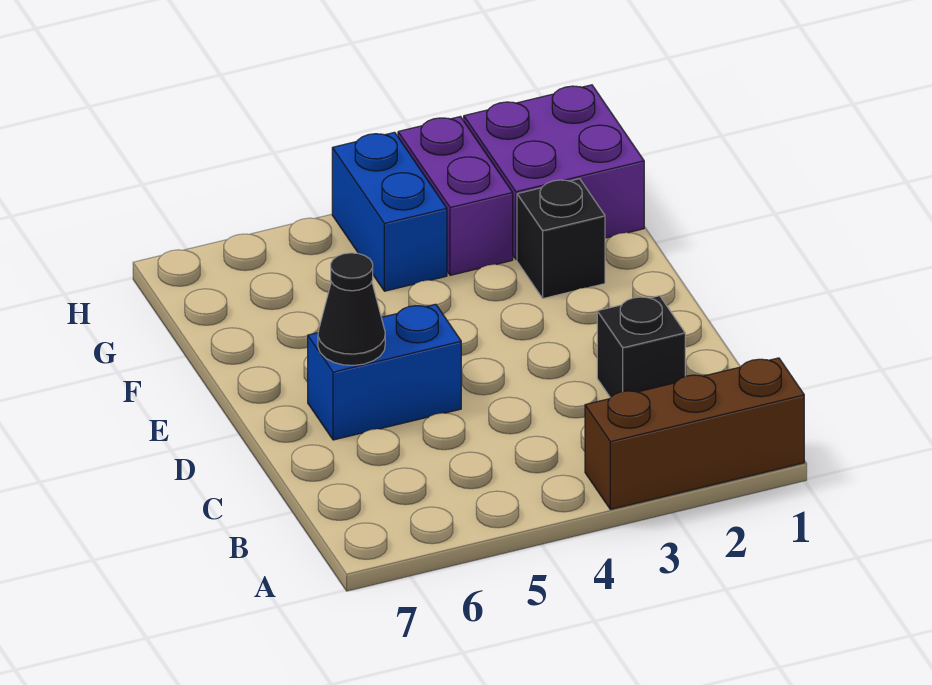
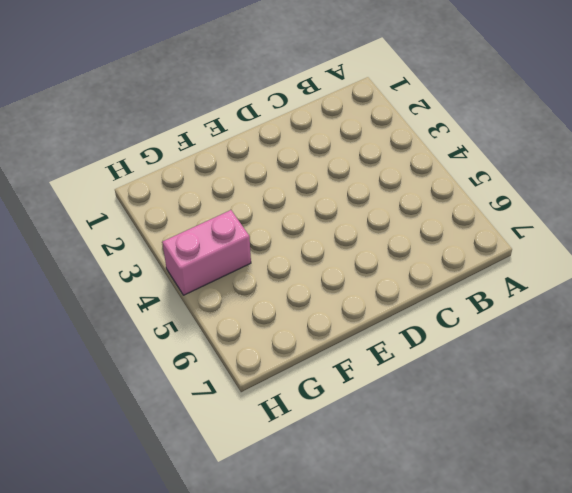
pink 1x2 brick [162,210,251,295] -> blue 1x2 brick [332,132,447,291]
none -> brown 1x3 brick [585,358,804,509]
none -> black 1x1 brick [597,296,685,397]

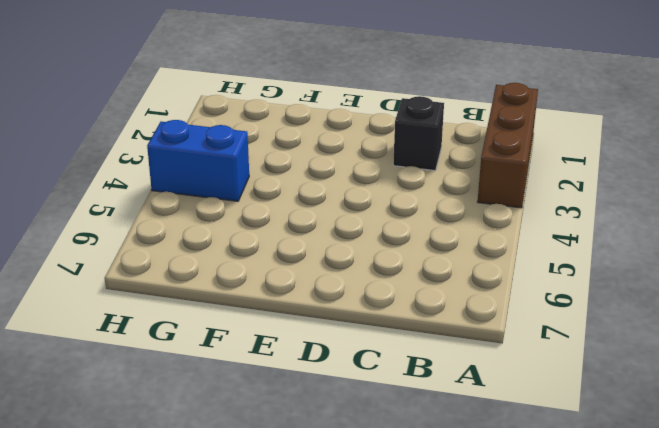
none -> blue 1x2 brick [308,304,461,440]
none -> black 1x1 brick [517,179,605,298]

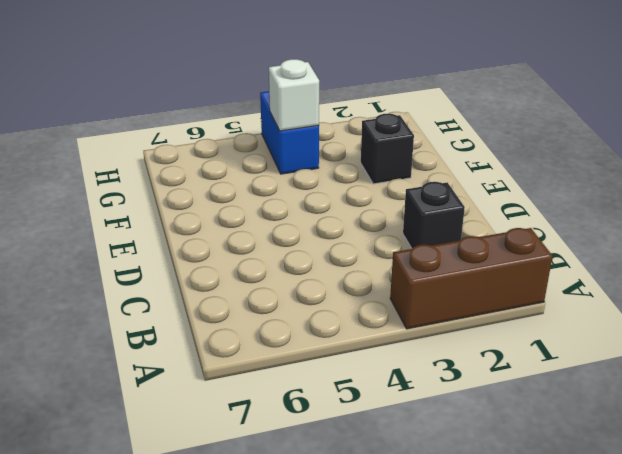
white 1x1 brick [269,59,319,131] -> none
none -> blue 1x2 brick [308,304,461,440]
none -> purple 2x2 brick [464,85,644,260]

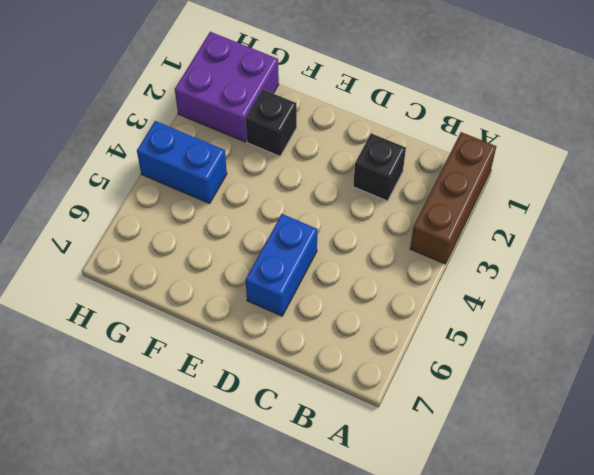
none -> purple 1x2 brick [398,117,513,275]
none -> black 1x1 cone [318,253,385,365]

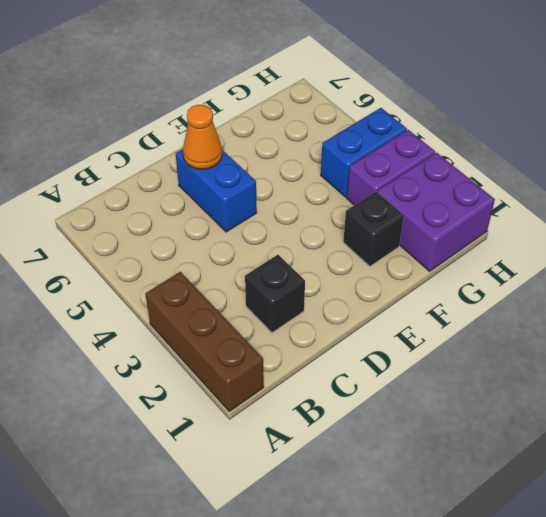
orange 1x1 cone [183,105,222,169] -> black 1x1 cone [318,253,385,365]

